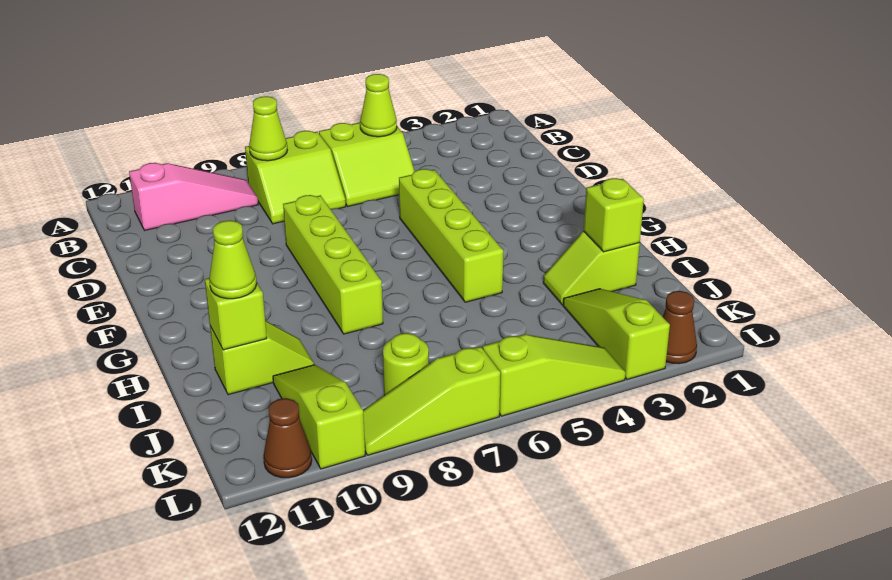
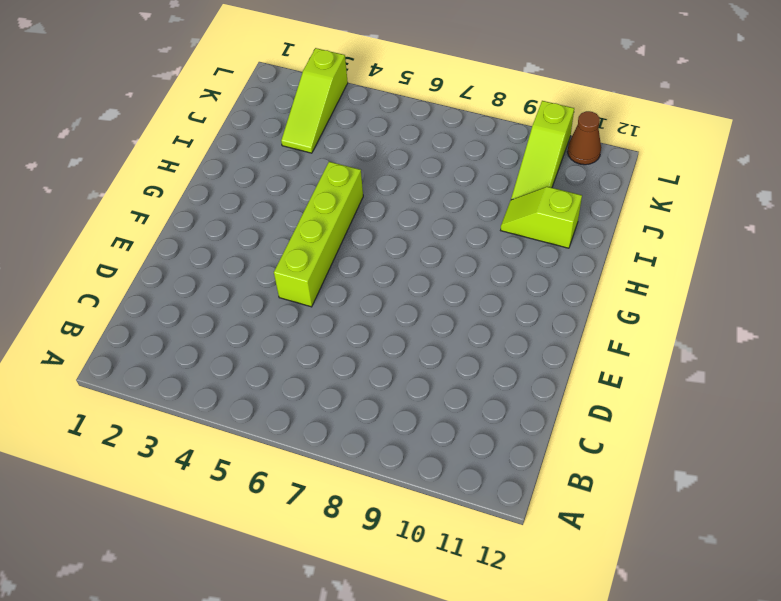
none -> lime 2x2 slope [319,123,414,206]
none -> lime 2x2 slope [245,131,346,224]
none -> pink 1x3 slope [129,163,258,230]

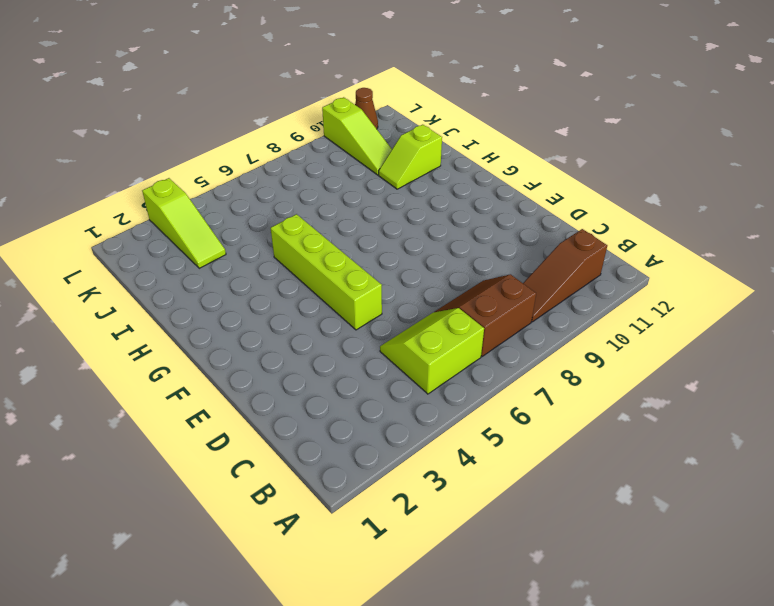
brown 2x2 slope [435,274,536,356] -> lime 2x2 slope [245,131,346,224]
brown 1x3 slope [523,229,607,322] -> pink 1x3 slope [129,163,258,230]
none -> lime 1x4 brick [283,195,383,334]
none -> lime 1x2 slope [543,232,640,305]
none -> lime 1x1 round brick [383,333,429,395]

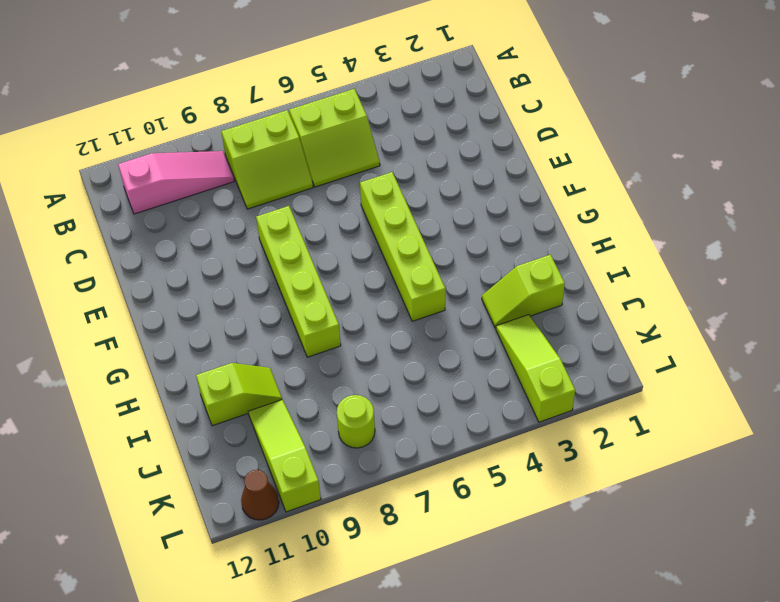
none -> brown 1x1 cone [663,291,697,364]
none -> lime 1x3 slope [483,334,626,416]
none -> lime 1x3 slope [363,346,501,455]

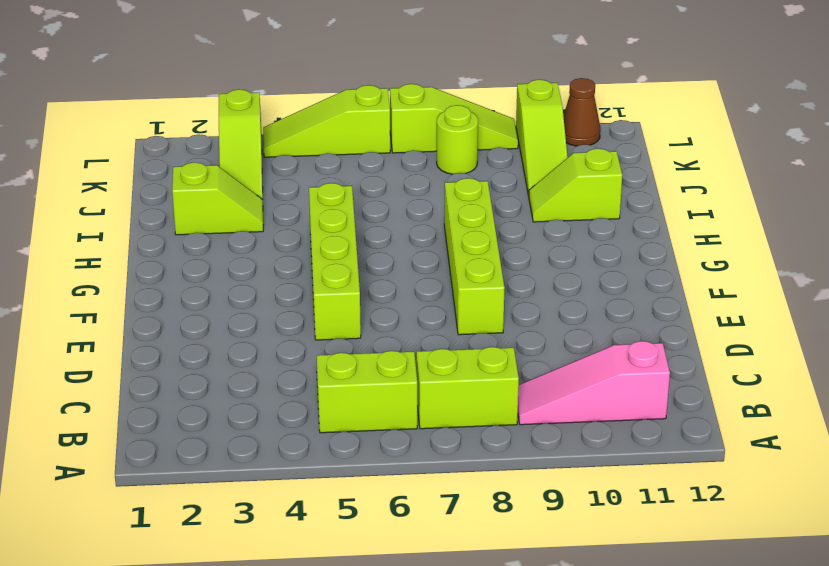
none -> brown 1x1 cone [663,291,697,364]
none -> lime 1x1 cone [360,74,397,137]
none -> lime 1x1 cone [249,96,287,161]

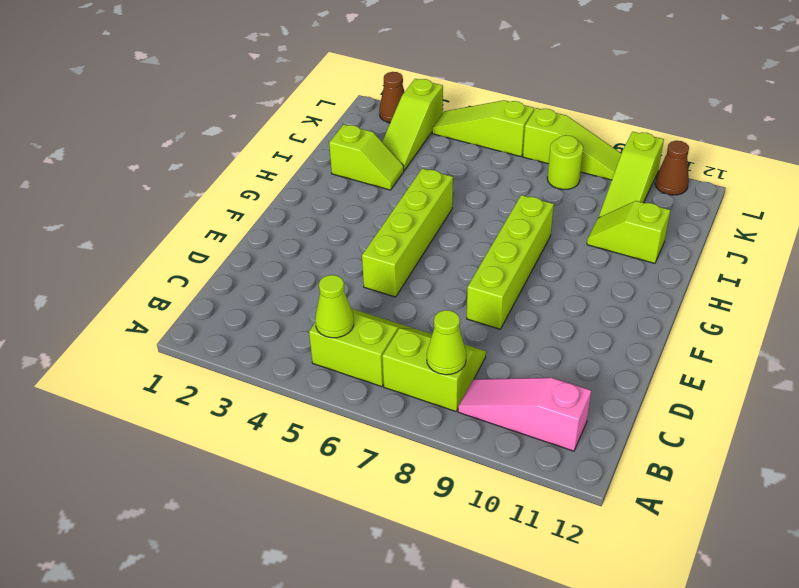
none -> lime 1x1 brick [584,178,644,252]
none -> lime 1x1 brick [205,278,267,350]
none -> lime 1x1 cone [209,220,257,299]

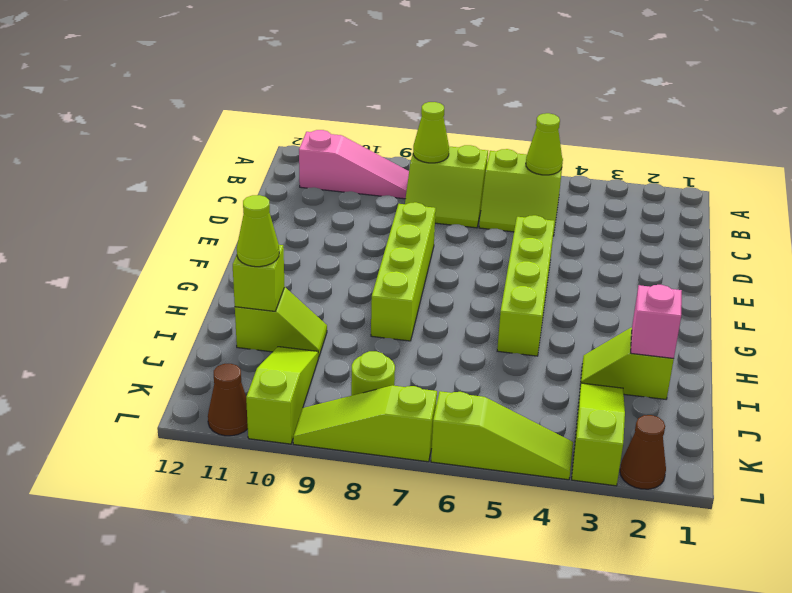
pink 1x1 brick [631,285,682,358] -> lime 1x1 brick [584,178,644,252]

